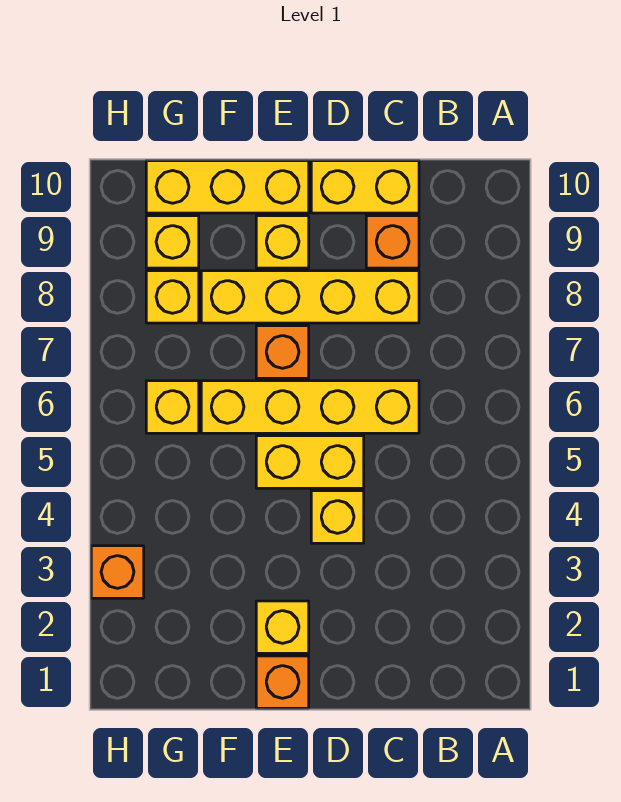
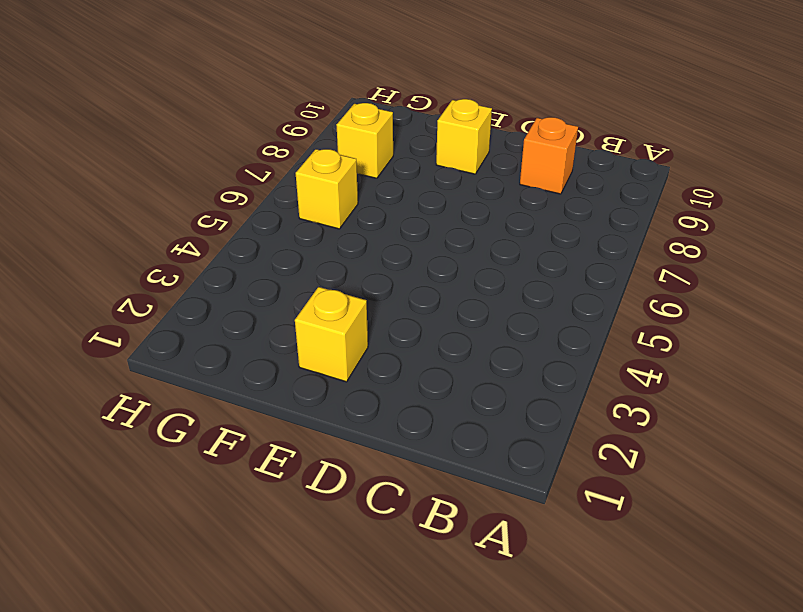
none -> yellow 1x4 brick [201,381,419,433]
none -> yellow 1x4 brick [201,271,419,323]
none -> yellow 1x2 brick [311,161,419,213]

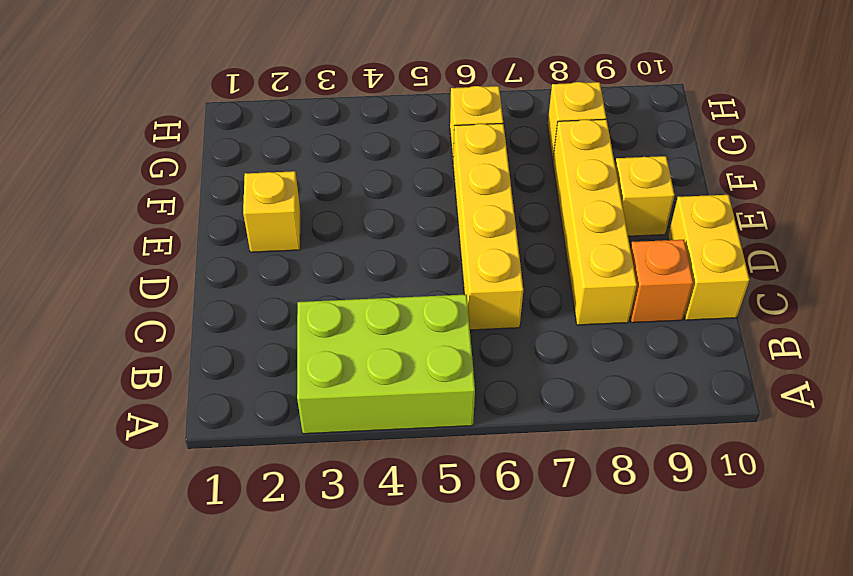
lime 2x3 brick [297,295,475,434] -> none
none -> yellow 1x1 brick [311,491,364,543]
none -> yellow 1x2 brick [256,436,364,488]
none -> orange 1x1 brick [256,656,309,708]

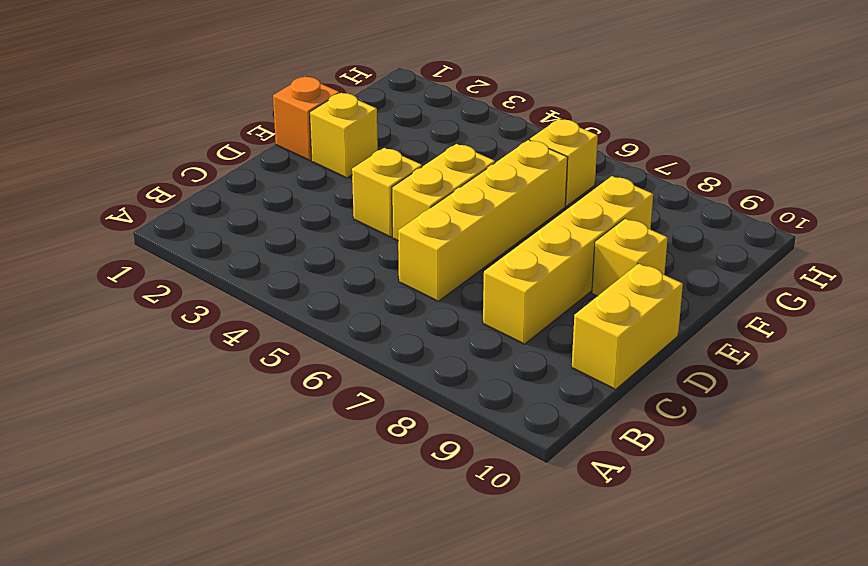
none -> orange 1x1 brick [366,216,419,268]
none -> orange 1x1 brick [256,326,309,378]
none -> yellow 1x3 brick [146,161,309,213]

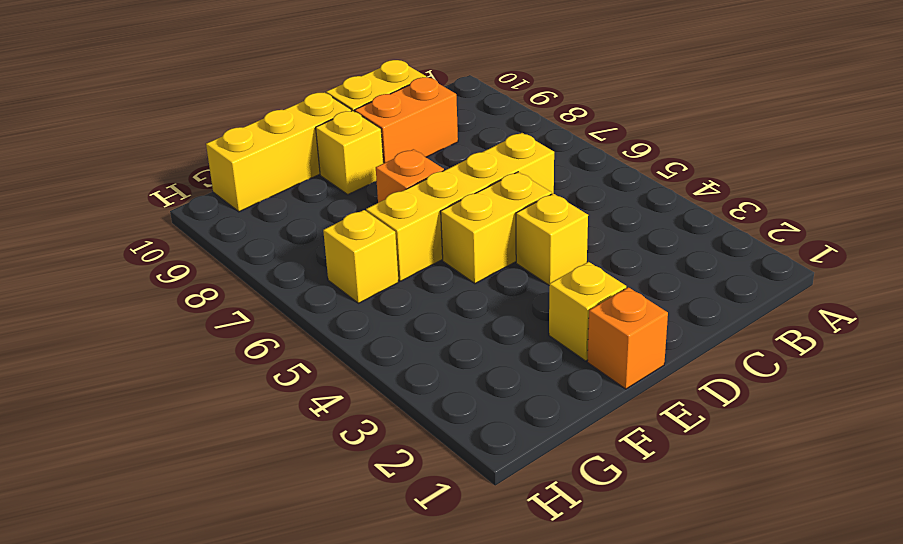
orange 1x2 brick [355,77,458,163] -> orange 1x1 brick [366,216,419,268]
none -> yellow 1x4 brick [201,271,419,323]
none -> yellow 1x1 brick [146,271,199,323]
none -> yellow 1x1 brick [146,216,199,268]

